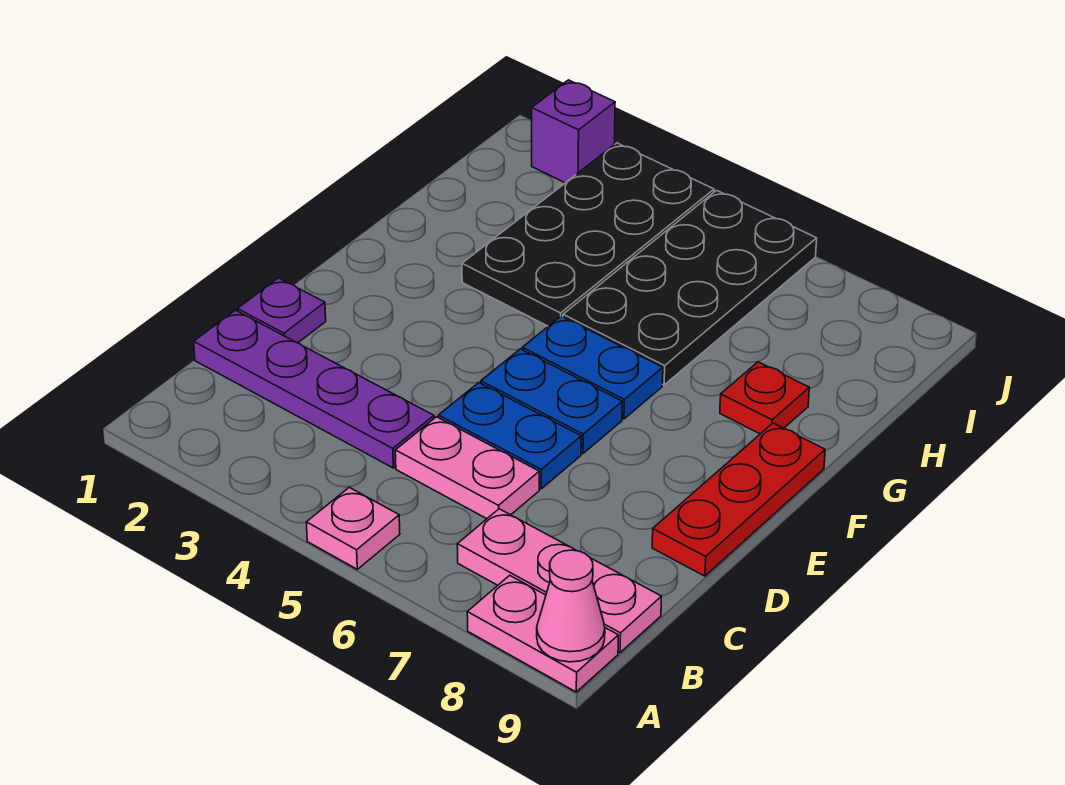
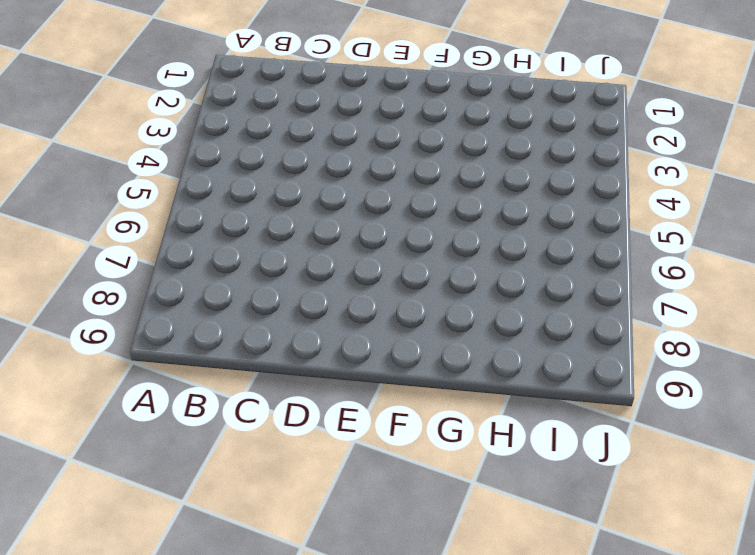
none -> pink 1x1 plate [306,487,400,569]
none -> pink 1x2 plate [467,575,618,692]
none -> pink 1x3 plate [457,509,661,652]

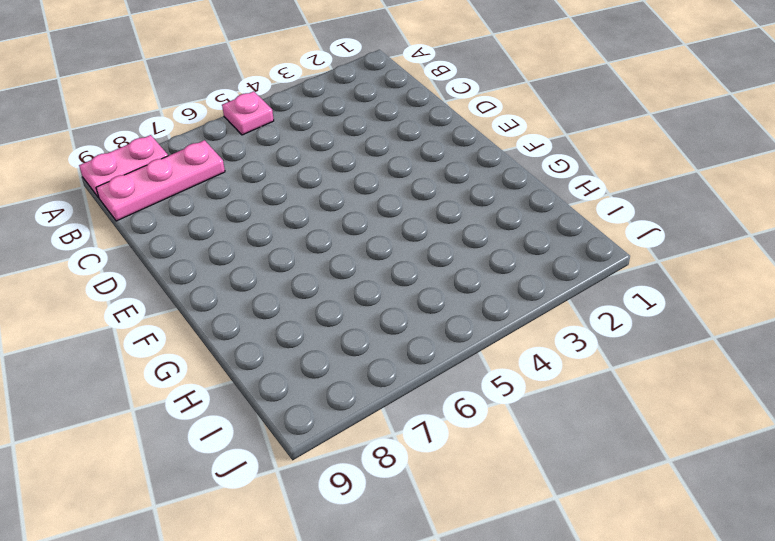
none -> purple 1x4 plate [194,310,434,468]
none -> pink 1x2 plate [395,417,539,519]
none -> purple 1x1 plate [237,278,326,343]

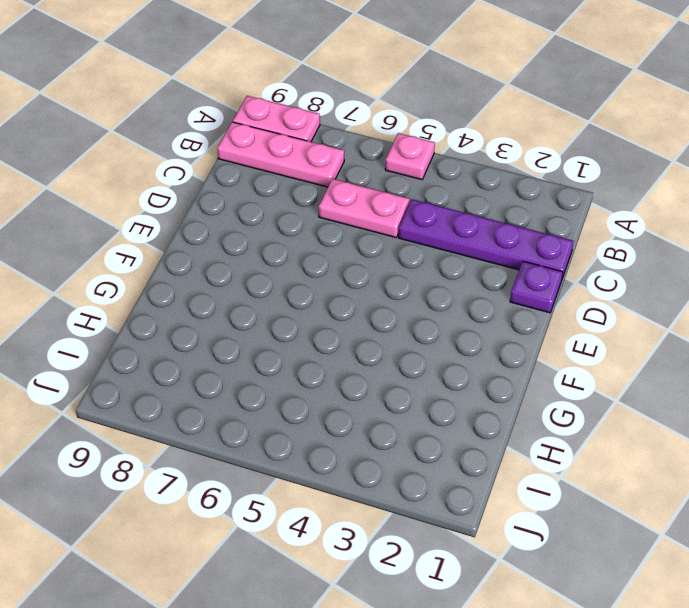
none -> blue 1x2 plate [439,383,581,489]
none -> red 1x3 plate [652,423,825,576]
none -> blue 1x2 plate [481,349,622,454]

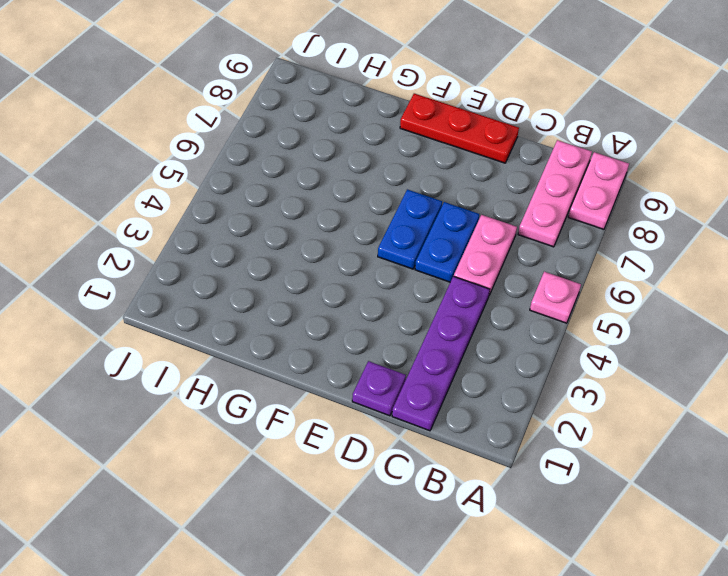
none -> blue 1x2 plate [522,316,663,419]
none -> black 2x4 plate [462,143,714,326]
none -> black 2x4 plate [563,190,817,385]

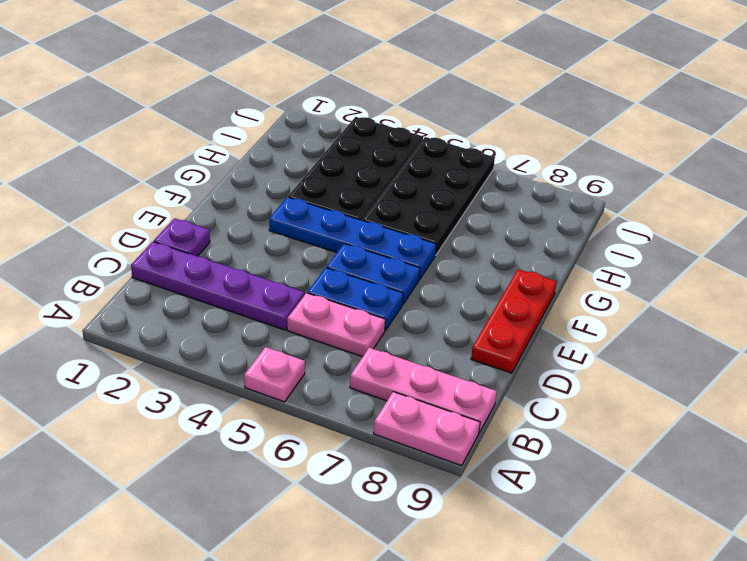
blue 1x4 plate [269,197,436,279] -> blue 1x2 plate [522,316,663,419]
none -> red 1x1 plate [720,362,809,434]
none -> purple 1x1 brick [532,80,615,183]
none -> pink 1x1 cone [537,550,605,662]

